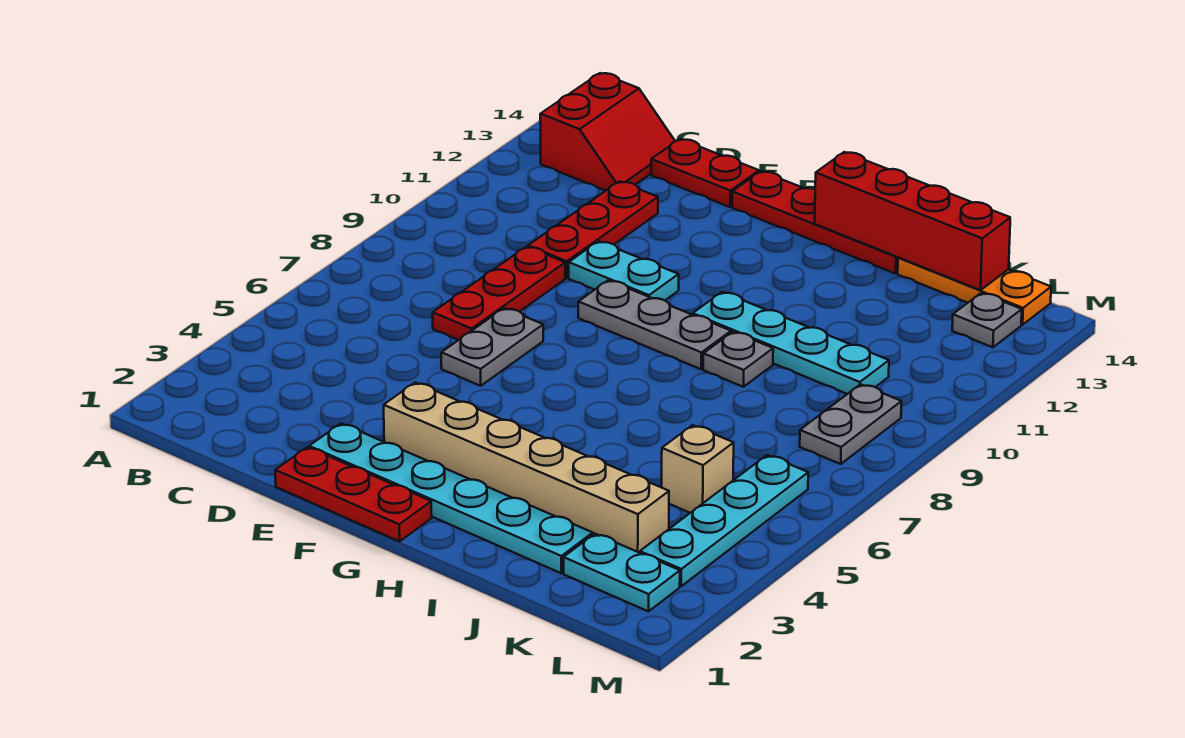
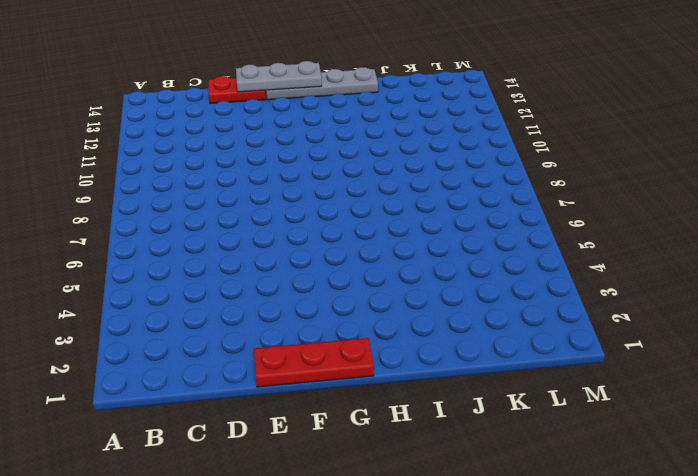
grey 1x3 plate [236,61,322,92] -> grey 1x3 plate moved to [578,280,731,369]
grey 1x4 plate [266,67,378,100] -> red 1x4 plate [732,171,898,274]
none -> red 2x2 slope [540,73,675,191]
none -> red 1x3 plate [433,247,565,340]
none -> red 1x3 plate [528,181,658,278]

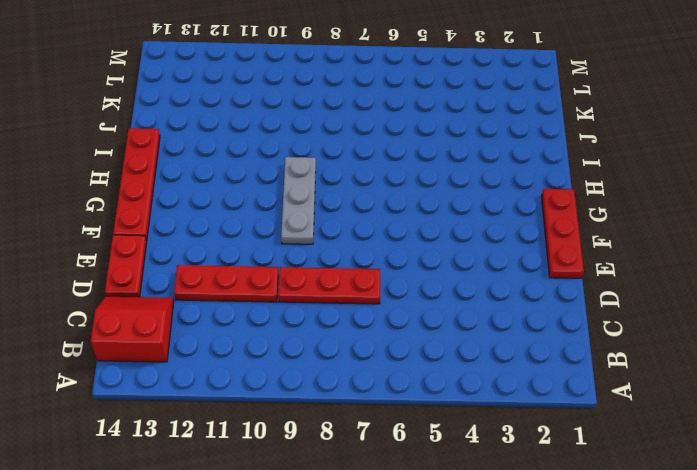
none -> cyan 1x6 plate [309,424,593,573]
none -> grey 1x2 plate [441,308,543,386]
none -> cyan 1x2 plate [569,241,679,300]

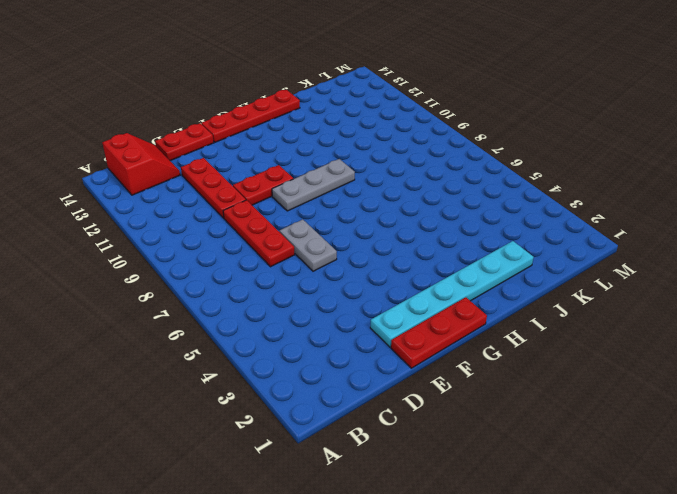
red 1x2 plate [233,165,293,205] -> cyan 1x2 plate [569,241,679,300]
none -> tan 1x6 brick [384,382,669,553]
none -> cyan 1x4 plate [693,292,889,394]
none -> grey 1x1 plate [703,332,773,387]

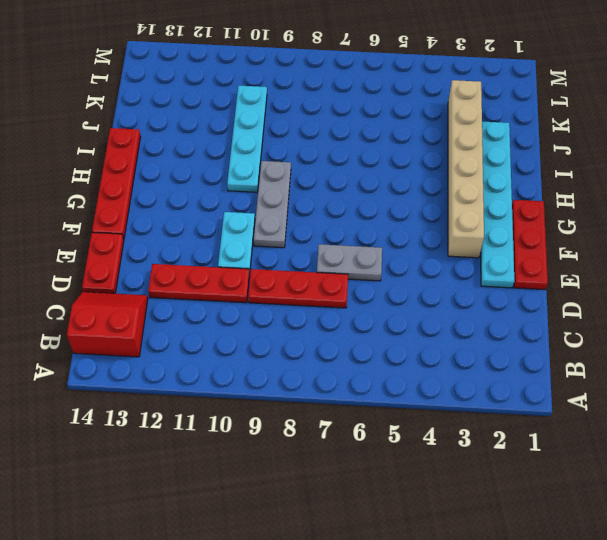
none -> grey 1x1 plate [703,332,773,387]
none -> orange 1x3 plate [898,258,1051,325]
none -> cyan 1x2 plate [563,534,680,611]

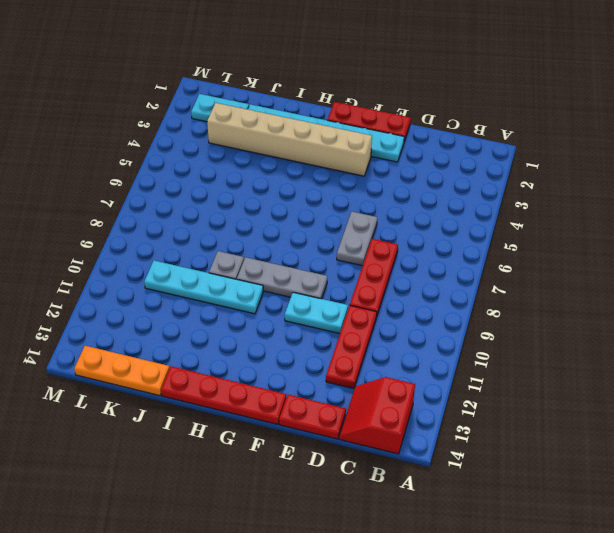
none -> tan 1x1 brick [662,425,734,513]
none -> cyan 1x4 plate [640,455,808,586]
none -> grey 1x2 plate [800,384,901,464]

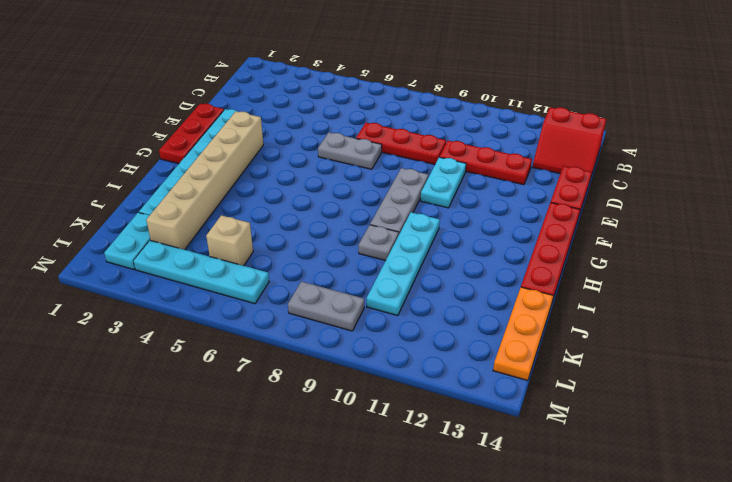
none -> grey 1x1 plate [952,293,1022,347]
none -> red 1x4 brick [815,152,1010,290]

